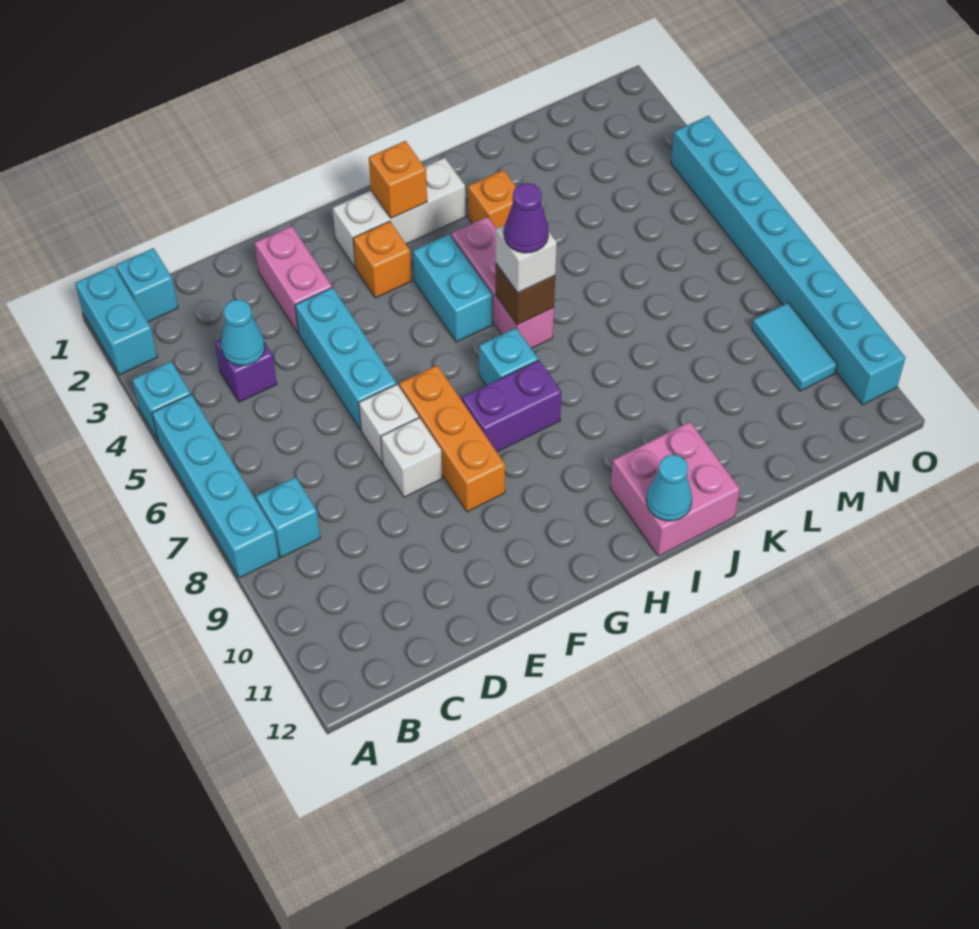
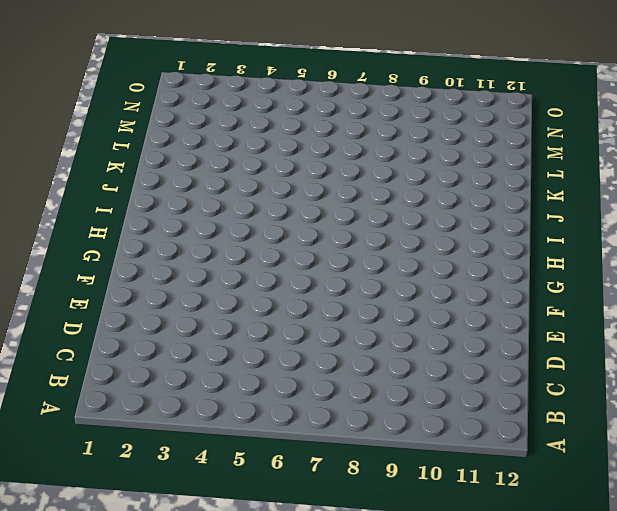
none -> cyan 1x2 brick [75,266,157,375]
none -> cyan 1x1 brick [132,361,191,440]
none -> cyan 1x4 brick [152,394,279,578]

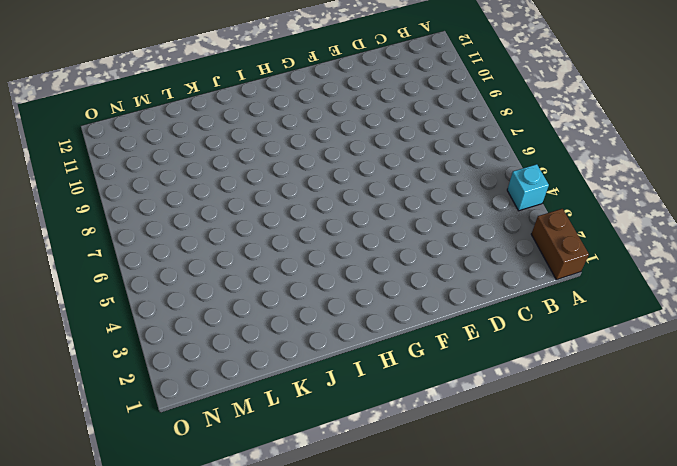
brown 1x2 brick [531,209,589,280] -> cyan 1x2 brick [75,266,157,375]
none -> cyan 1x4 brick [152,394,279,578]
none -> cyan 1x1 brick [116,248,178,322]
none -> cyan 1x1 brick [256,477,320,557]

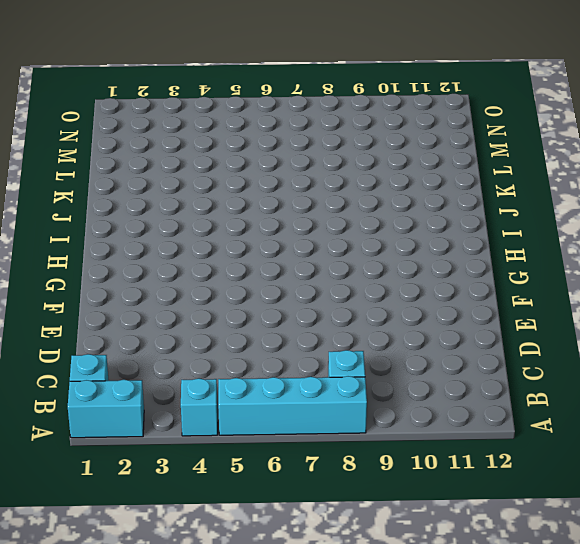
none -> purple 1x1 brick [214,339,277,402]
none -> pink 1x2 brick [255,226,332,333]
none -> cyan 1x3 brick [295,288,396,430]

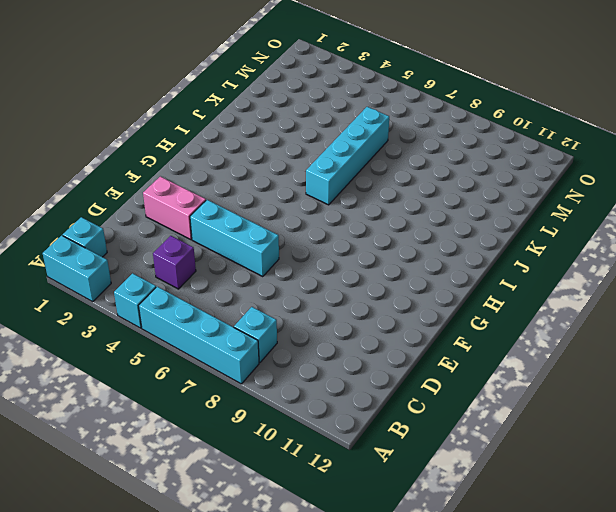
cyan 1x4 brick [306,107,389,205] -> pink 1x3 brick [452,217,554,348]
none -> white 1x1 brick [359,384,419,463]
none -> white 1x1 brick [381,418,442,497]
none -> orange 1x3 brick [399,365,505,512]

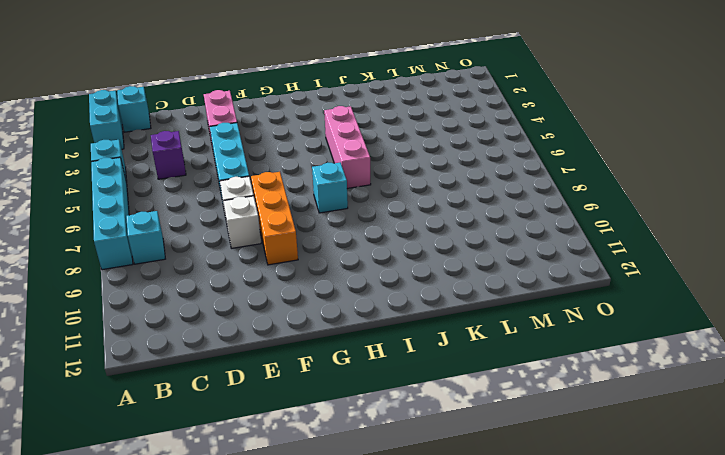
none -> white 1x3 brick [333,158,466,267]
none -> orange 1x1 brick [353,221,412,298]
none -> purple 1x2 brick [462,360,562,452]

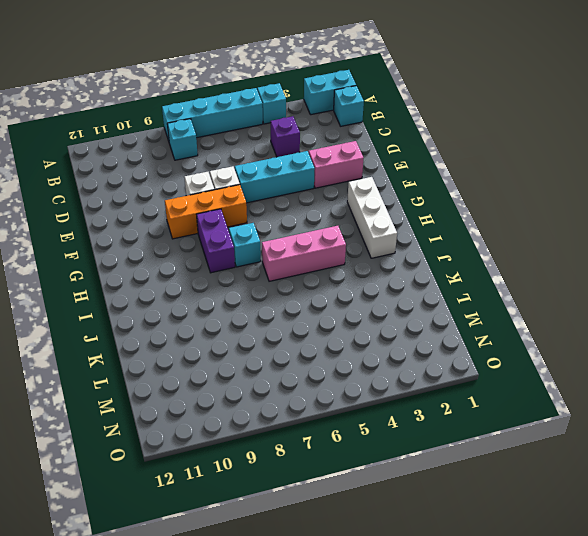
none -> orange 1x1 brick [353,221,412,298]
none -> cyan 1x2 brick [413,234,493,342]
none -> pink 2x2 brick [610,422,740,556]

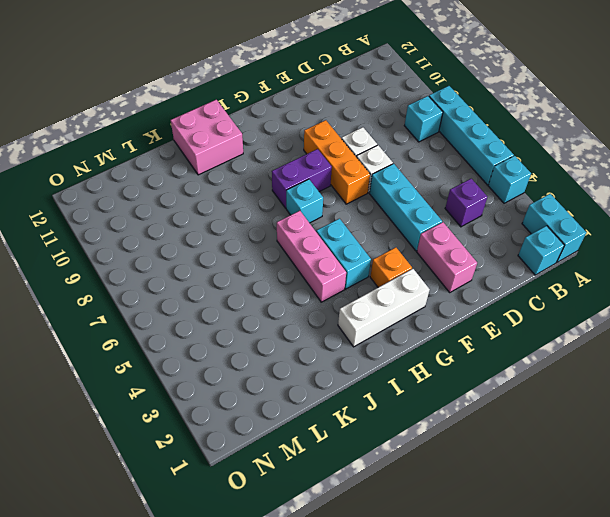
none -> orange 1x1 brick [468,170,516,229]
none -> cyan 1x2 tile [752,303,837,391]
none -> cyan 1x8 brick [671,116,905,405]

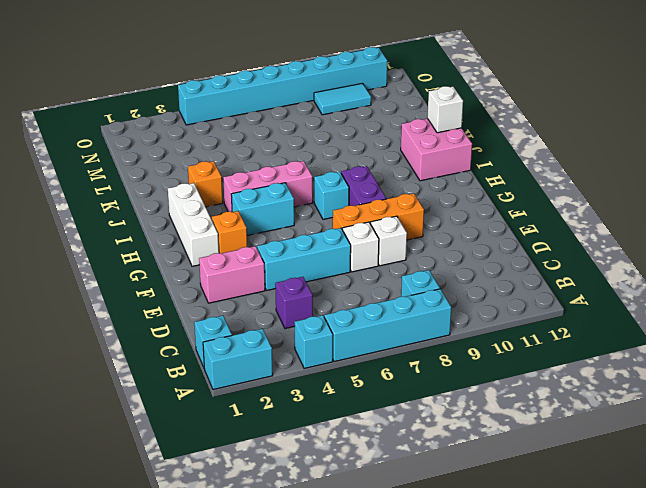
white 1x1 brick [427,86,463,133] -> white 1x1 brick moved to [496,225,557,293]
none -> cyan 1x1 cone [221,299,265,366]
none -> orange 1x1 brick [369,141,427,218]
none -> brown 1x1 brick [496,264,555,325]

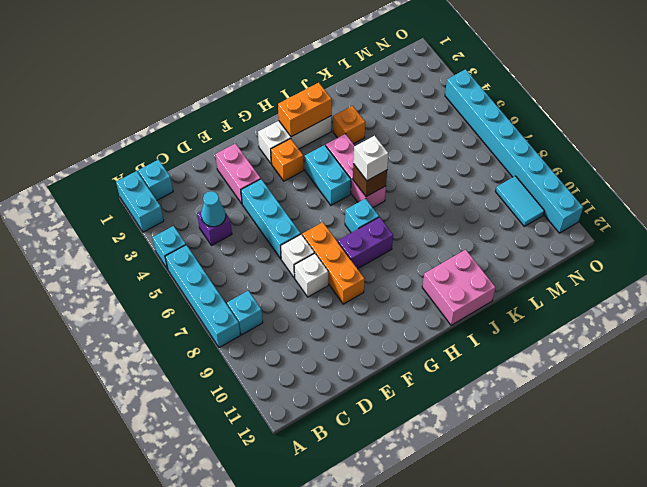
orange 1x2 brick [278,83,332,137] -> orange 1x1 brick [369,141,427,218]
none -> cyan 1x1 cone [646,455,692,521]
none -> purple 1x1 cone [504,183,549,253]

